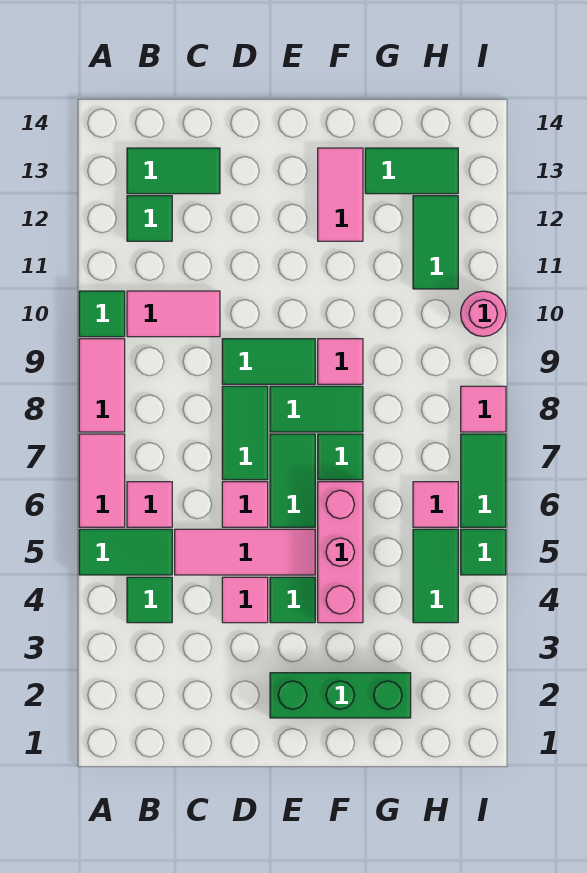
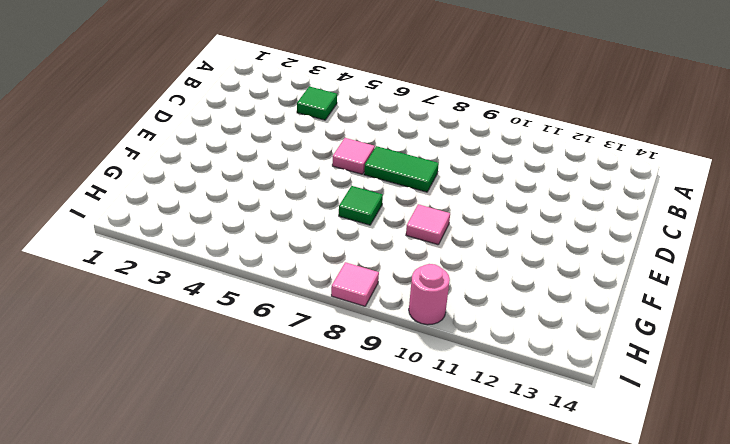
none -> green 1x2 tile [79,529,172,575]
none -> pink 1x2 tile [79,434,125,527]
none -> pink 1x2 tile [79,339,125,432]
none -> green 1x1 tile [79,291,125,337]

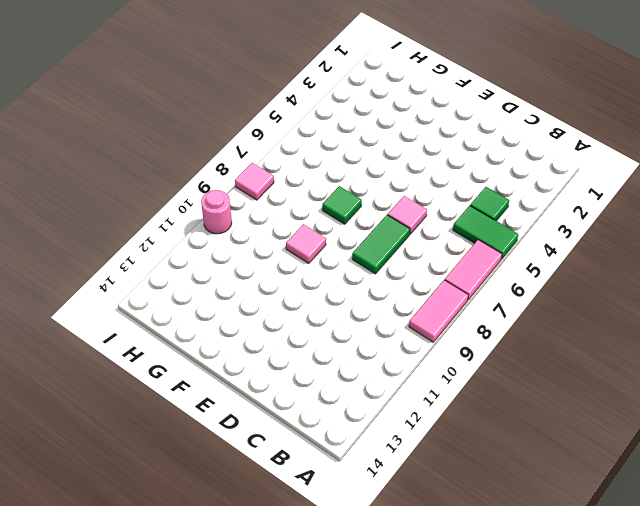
none -> green 1x1 tile [79,291,125,337]
none -> pink 1x1 tile [127,482,172,527]
none -> pink 1x2 tile [127,291,220,337]
none -> green 1x1 tile [127,196,172,241]

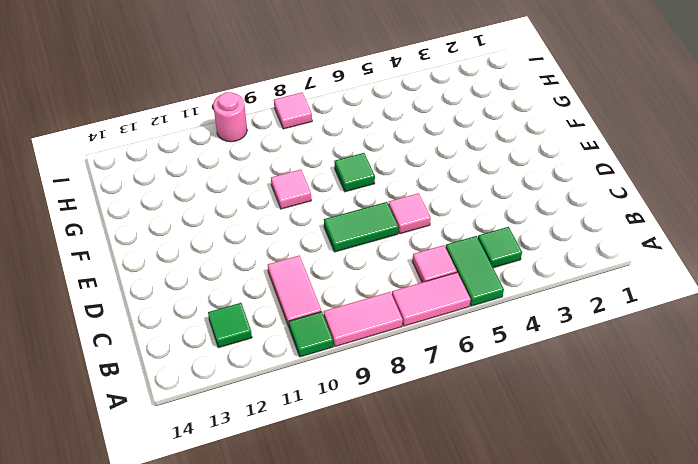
none -> green 1x2 tile [127,148,220,194]
none -> pink 1x3 tile [175,529,315,575]
none -> pink 1x1 tile [222,577,268,623]
none -> green 1x2 tile [222,339,315,384]

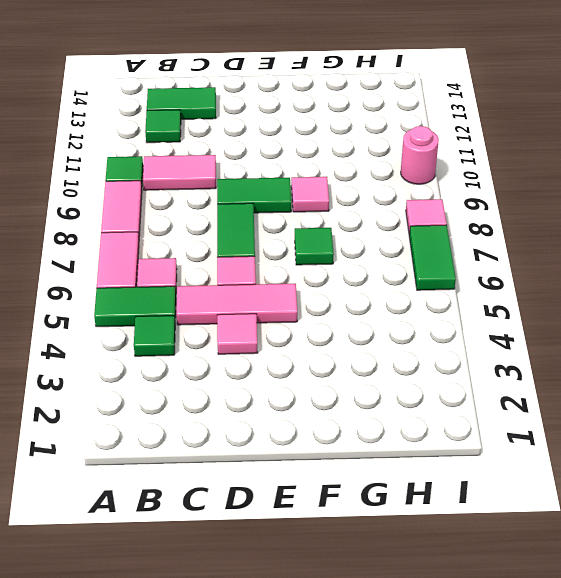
none -> green 1x3 brick [270,673,411,718]
none -> green 1x1 tile [270,577,315,623]
none -> green 1x2 tile [270,434,315,527]
none -> green 1x2 tile [270,386,363,432]

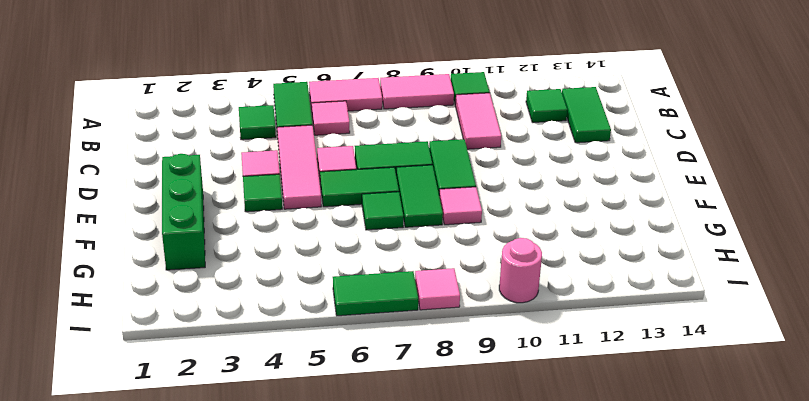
none -> pink 1x3 brick [318,482,363,623]
none -> pink 1x2 tile [318,148,363,241]
none -> green 1x2 tile [365,148,458,194]
none -> green 1x2 tile [413,529,458,623]

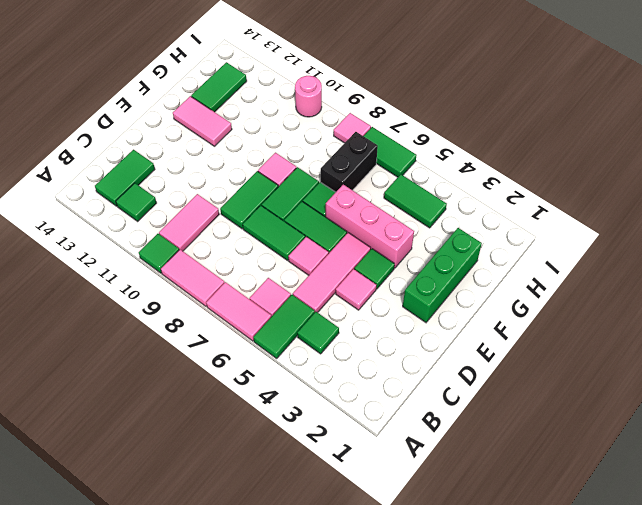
black 1x2 brick [321,132,378,192] -> none
none -> pink 1x1 tile [413,482,458,527]
none -> green 1x2 tile [413,196,458,289]
none -> green 1x1 tile [461,529,506,575]

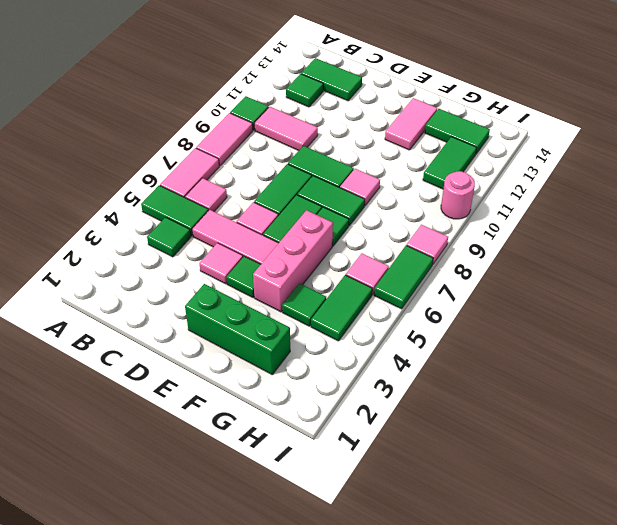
green 1x1 tile [282,284,326,326] -> green 1x1 tile moved to [461,529,506,575]

